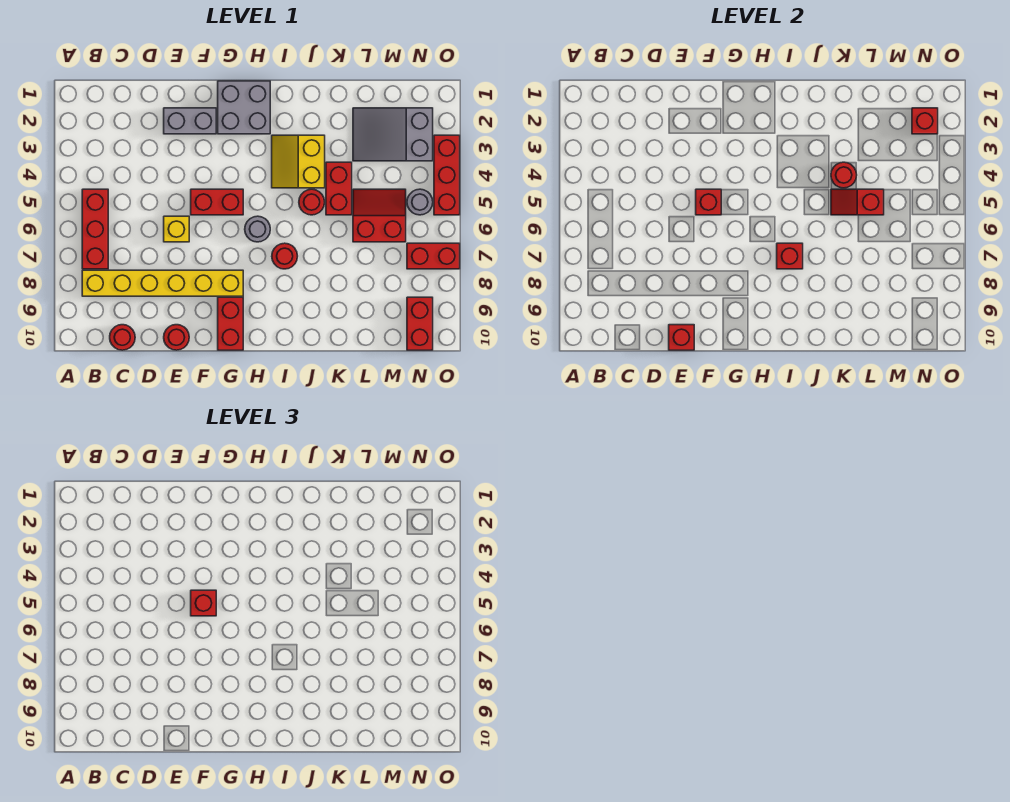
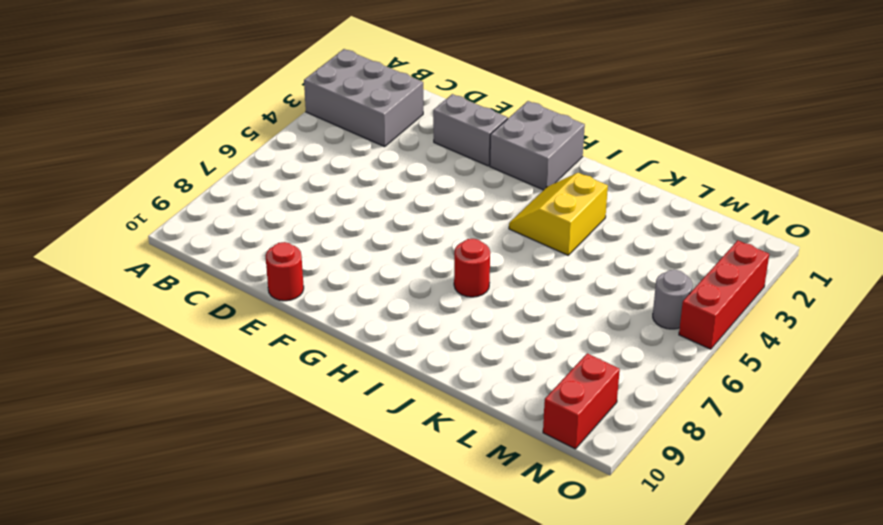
grey 2x3 brick [304,49,423,147] -> none
none -> red 1x3 brick [82,189,108,269]
none -> yellow 1x6 brick [82,270,243,296]
none -> red 1x1 round brick [110,325,135,350]

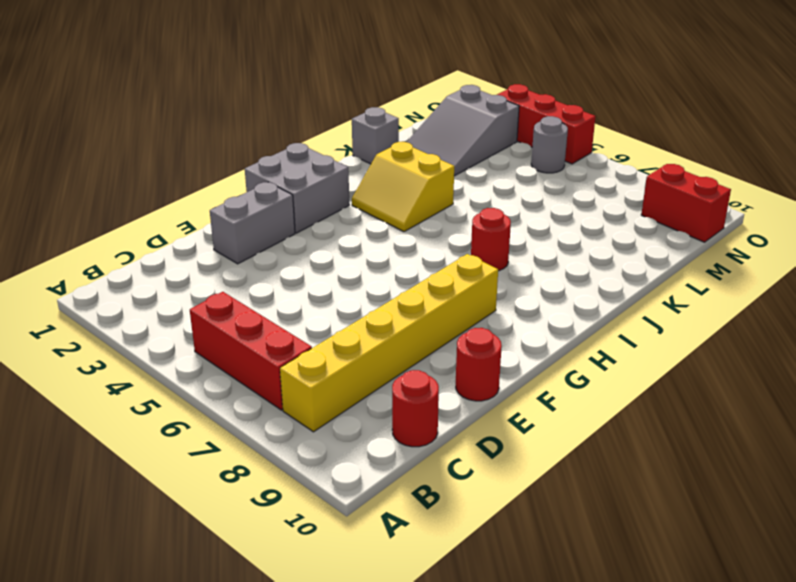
grey 1x1 brick [352,107,399,164] -> none
none -> yellow 1x1 brick [164,216,189,242]
none -> red 1x2 brick [191,189,243,215]
none -> red 1x2 brick [218,297,243,350]

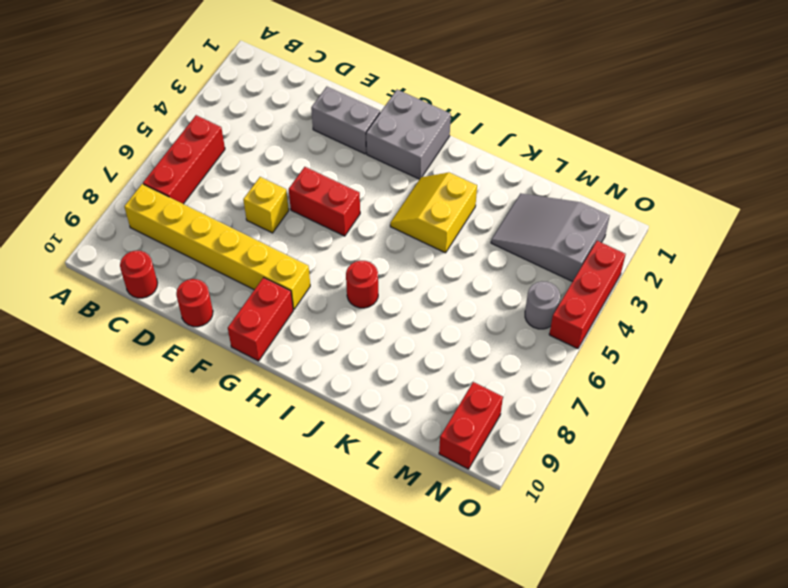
none -> grey 1x1 round brick [245,216,270,242]
none -> red 1x1 round brick [299,189,325,215]
none -> red 1x2 brick [326,162,352,215]

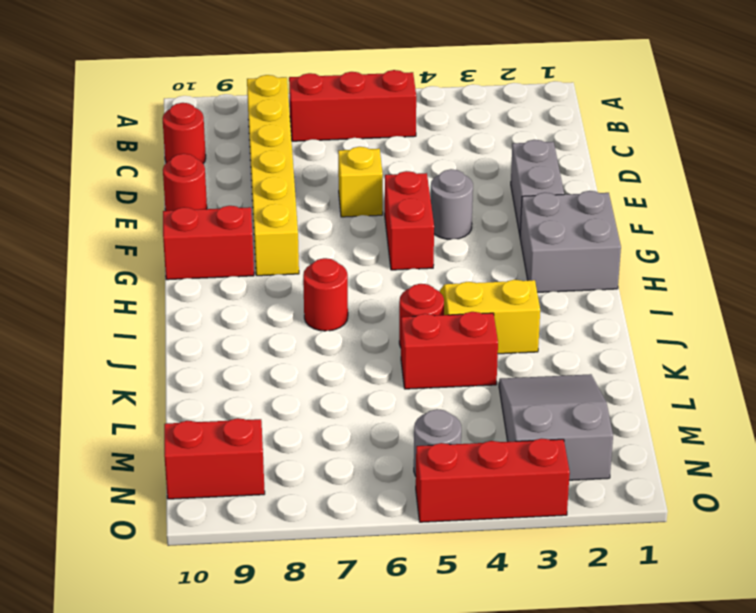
grey 1x1 round brick [431,169,473,239] -> grey 1x1 round brick moved to [245,216,270,242]
none -> red 2x2 slope [353,189,406,242]
none -> red 1x2 brick [407,243,460,269]
none -> red 1x1 brick [669,325,694,350]

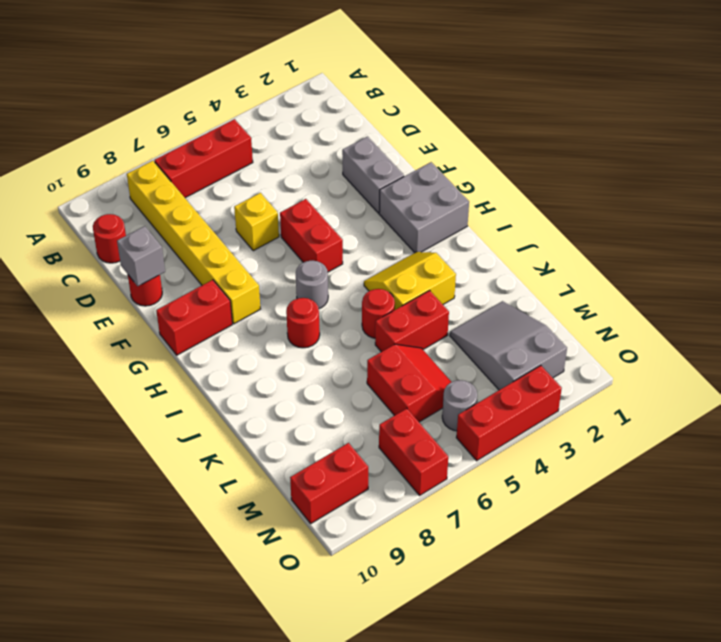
grey 1x1 brick [117,226,165,286] -> red 1x1 brick [669,325,694,350]
none -> red 1x1 brick [696,189,721,215]
none -> red 1x1 brick [777,243,803,269]
none -> red 1x1 round brick [831,162,857,188]

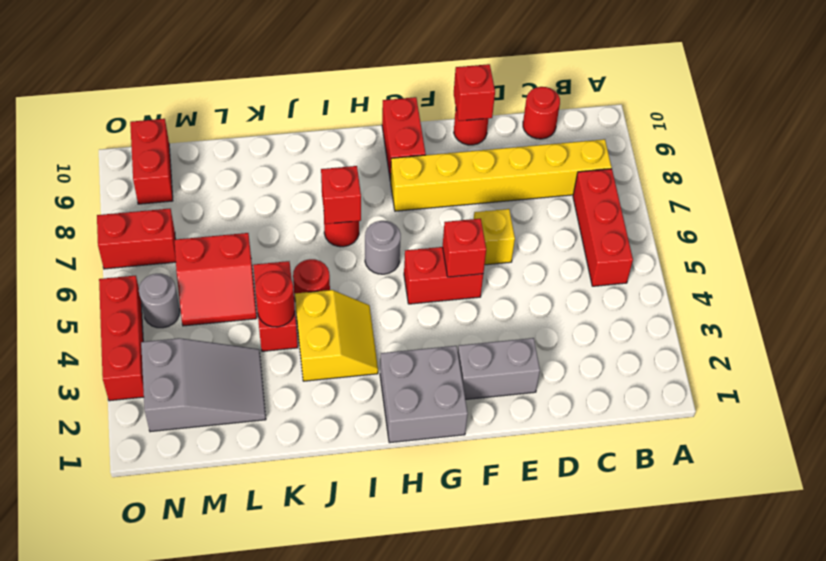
none -> red 1x2 slope [831,189,884,215]
none -> red 1x1 brick [912,108,938,134]
none -> red 1x1 brick [191,590,216,616]

